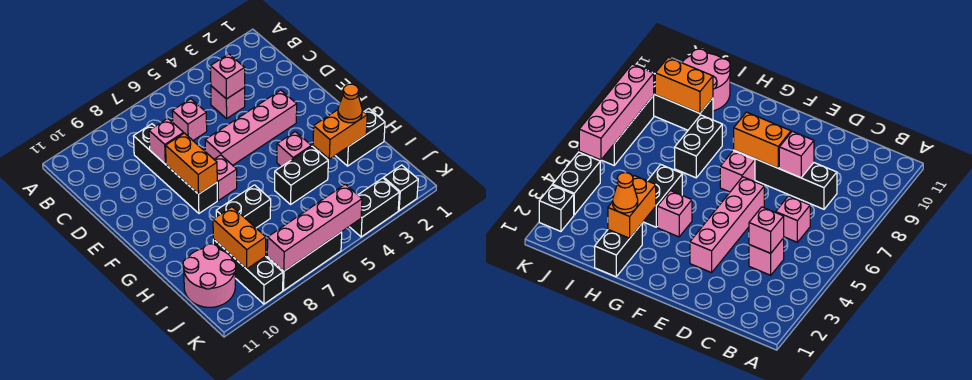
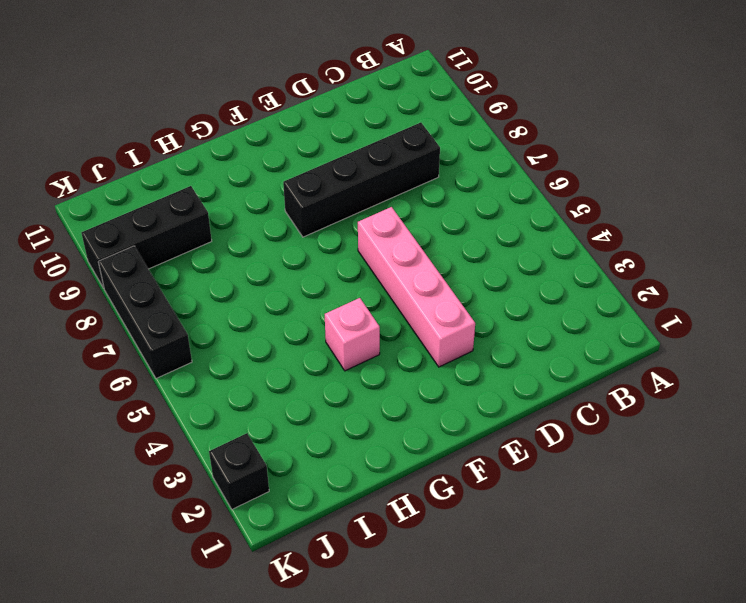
none -> pink 1x1 brick [211,86,245,118]
none -> pink 1x1 brick [172,99,207,140]
none -> pink 1x1 brick [214,155,237,200]

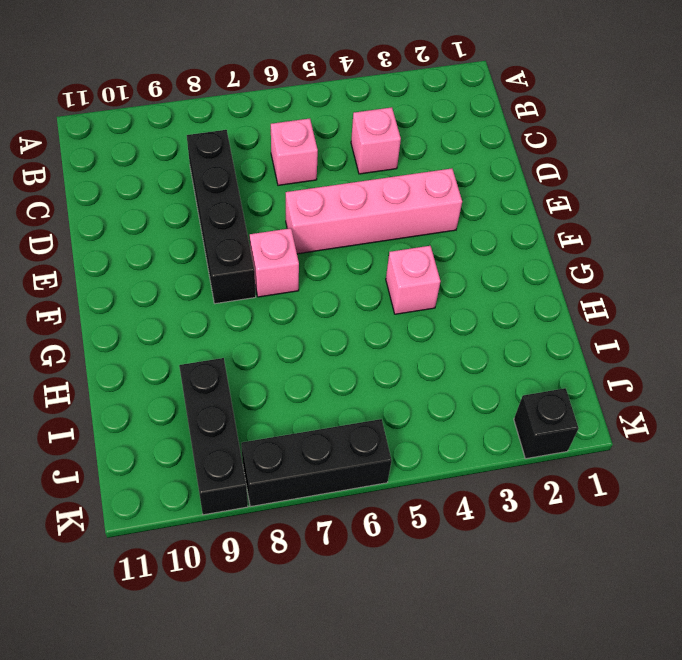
none -> black 1x2 brick [335,109,385,166]
none -> black 1x2 brick [275,146,328,204]
none -> black 1x2 brick [216,185,271,228]

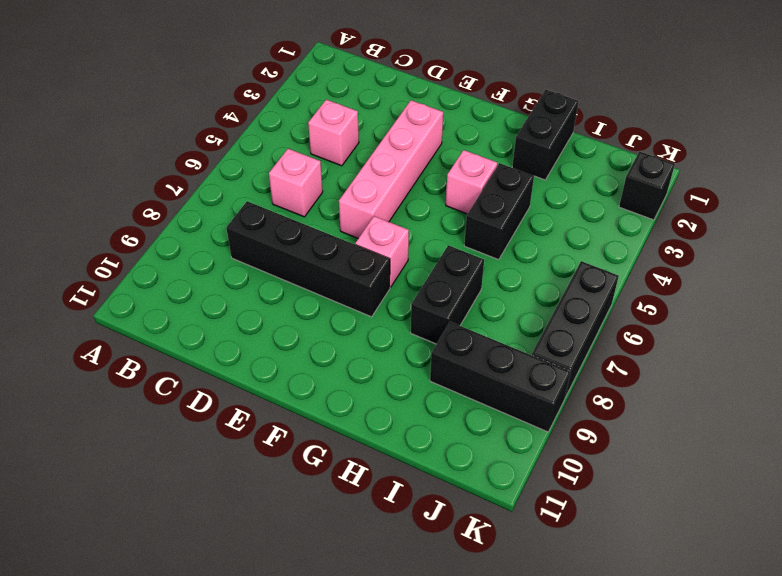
none -> pink 2x2 round brick [183,244,236,307]
none -> black 1x2 brick [349,178,399,237]
none -> pink 1x1 brick [211,54,245,99]

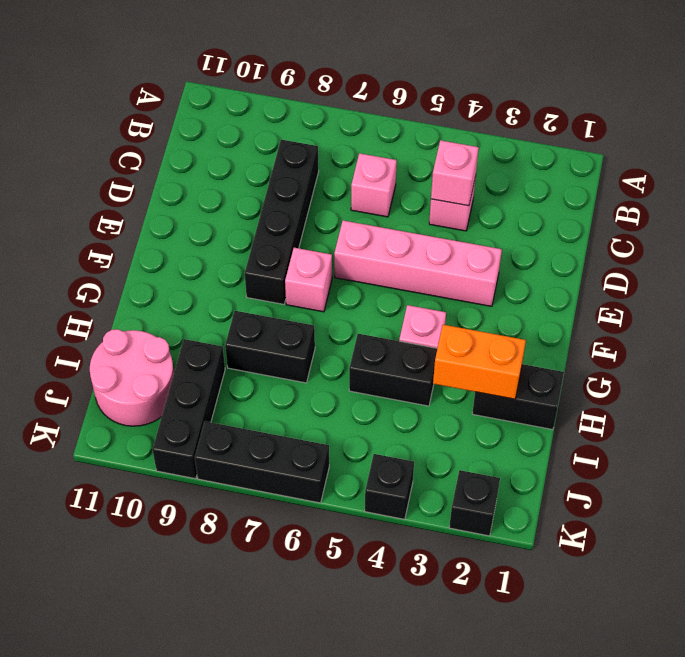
black 1x1 brick [365,454,414,519] -> black 1x2 brick [349,178,399,237]
none -> pink 1x1 brick [149,118,184,164]
none -> orange 1x2 brick [166,133,217,194]
none -> orange 1x2 brick [213,207,266,269]

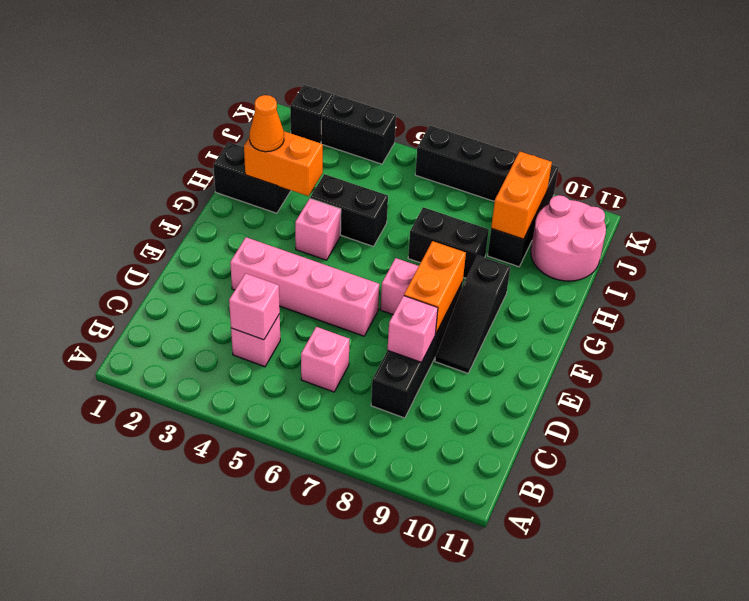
black 1x3 slope [435,256,510,373] -> none
none -> pink 1x4 brick [267,184,362,271]

